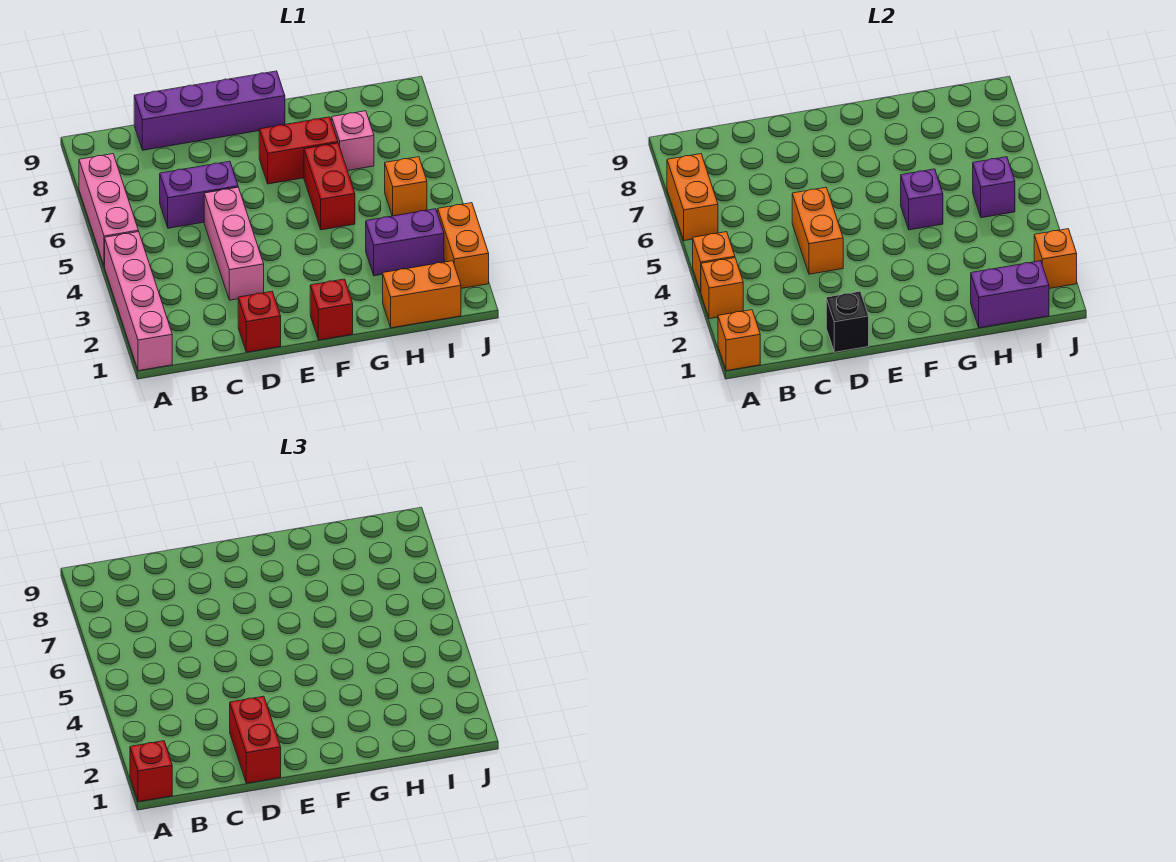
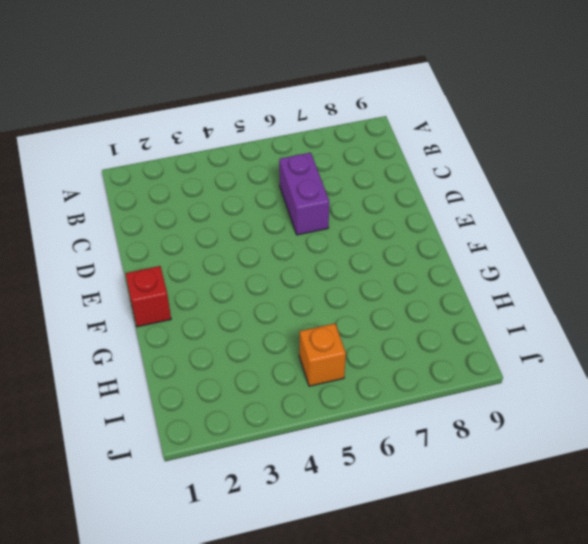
none -> pink 1x4 brick [105,232,172,371]
none -> pink 1x3 brick [79,154,138,267]
none -> purple 1x4 brick [134,71,285,150]

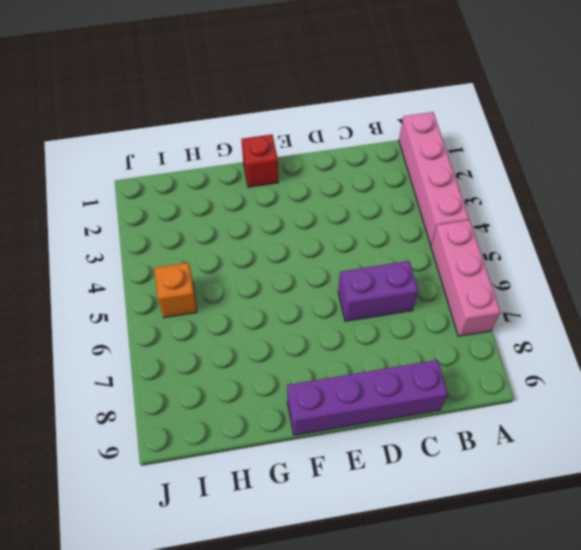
none -> red 1x1 brick [238,291,281,352]
none -> pink 1x3 brick [204,187,264,300]
none -> red 1x2 brick [259,117,338,184]

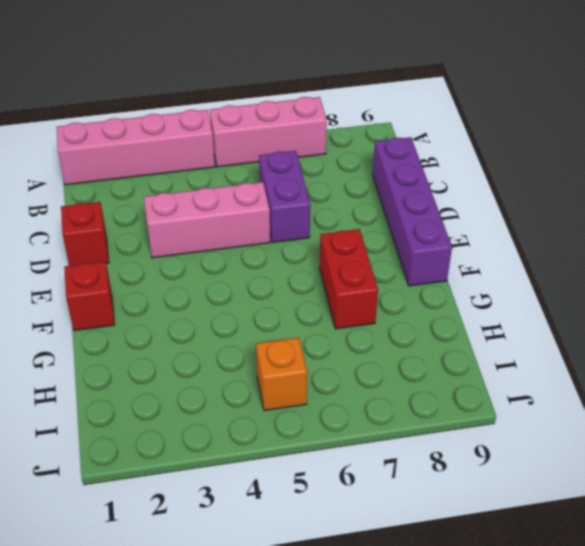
none -> red 1x2 brick [304,143,355,230]
none -> orange 1x2 brick [383,261,461,328]
none -> purple 1x2 brick [366,209,444,276]

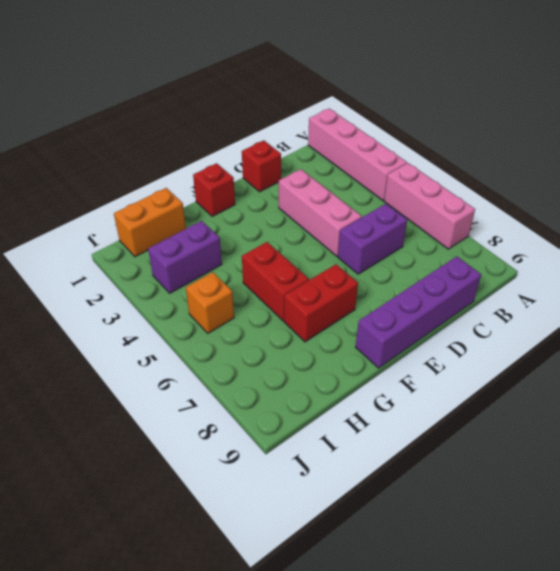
none -> pink 1x1 brick [332,111,374,171]
none -> orange 1x2 brick [438,203,489,288]
none -> orange 1x1 brick [718,310,760,371]

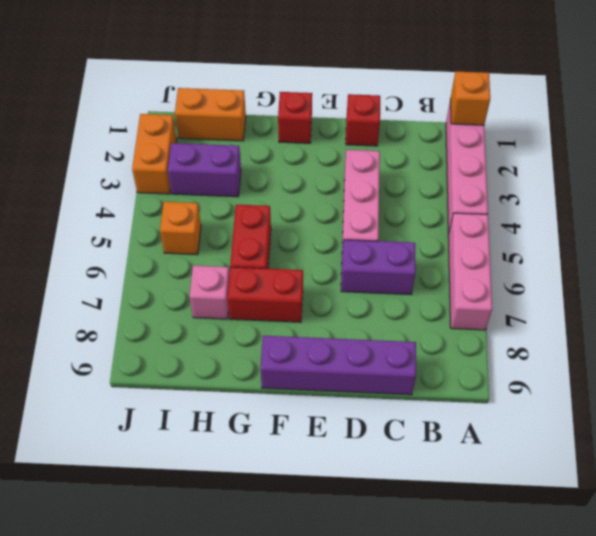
none -> orange 1x1 brick [701,258,743,319]
none -> orange 1x1 brick [693,232,735,292]
none -> orange 1x2 brick [667,154,718,241]

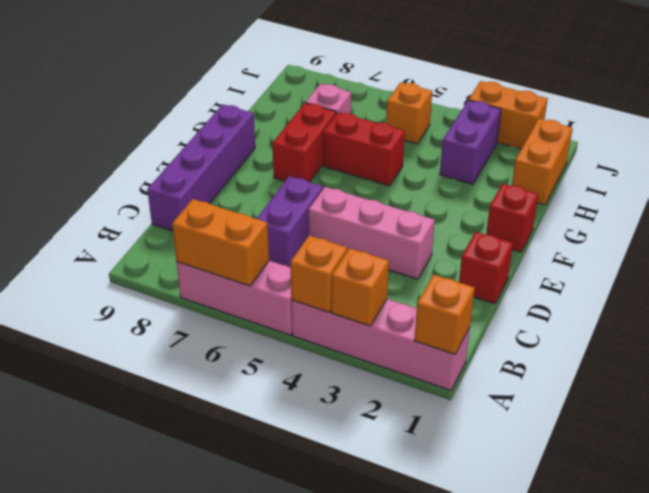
none -> black 1x1 brick [826,291,869,352]
none -> orange 1x2 brick [792,187,843,274]
none -> purple 1x1 brick [901,169,943,230]

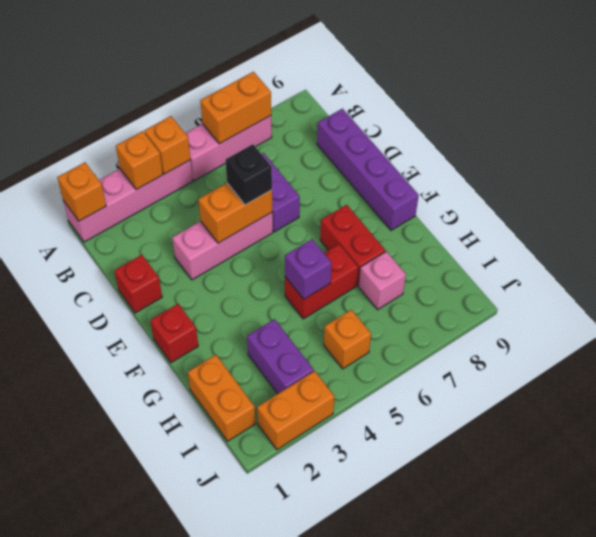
black 1x1 brick [225,144,272,205] -> black 1x1 brick moved to [826,291,869,352]
none -> purple 1x2 brick [971,261,1049,328]
none -> purple 1x1 brick [973,157,1015,218]
none -> orange 1x1 brick [1034,229,1077,288]

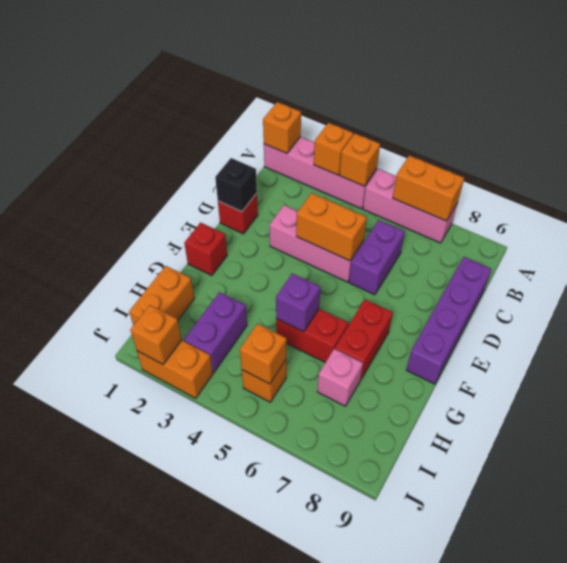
orange 1x1 brick [240,324,287,384] -> purple 1x1 brick [973,157,1015,218]
none -> purple 1x2 brick [971,261,1049,328]
none -> red 1x1 brick [130,741,172,802]
none -> red 1x2 brick [230,696,281,783]

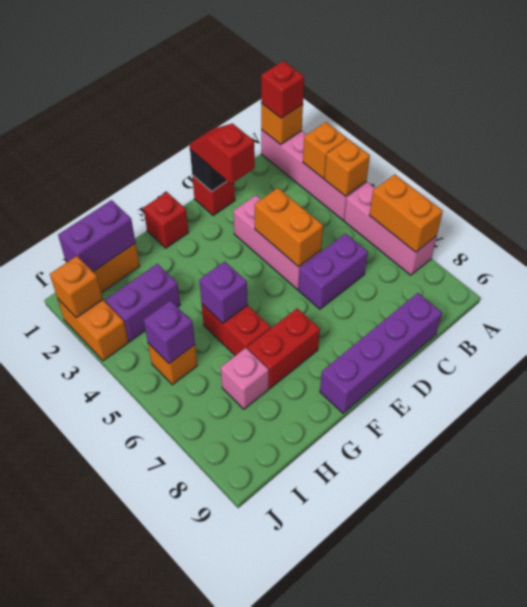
red 1x2 slope [189,124,255,184] -> red 1x2 brick [230,696,281,783]

